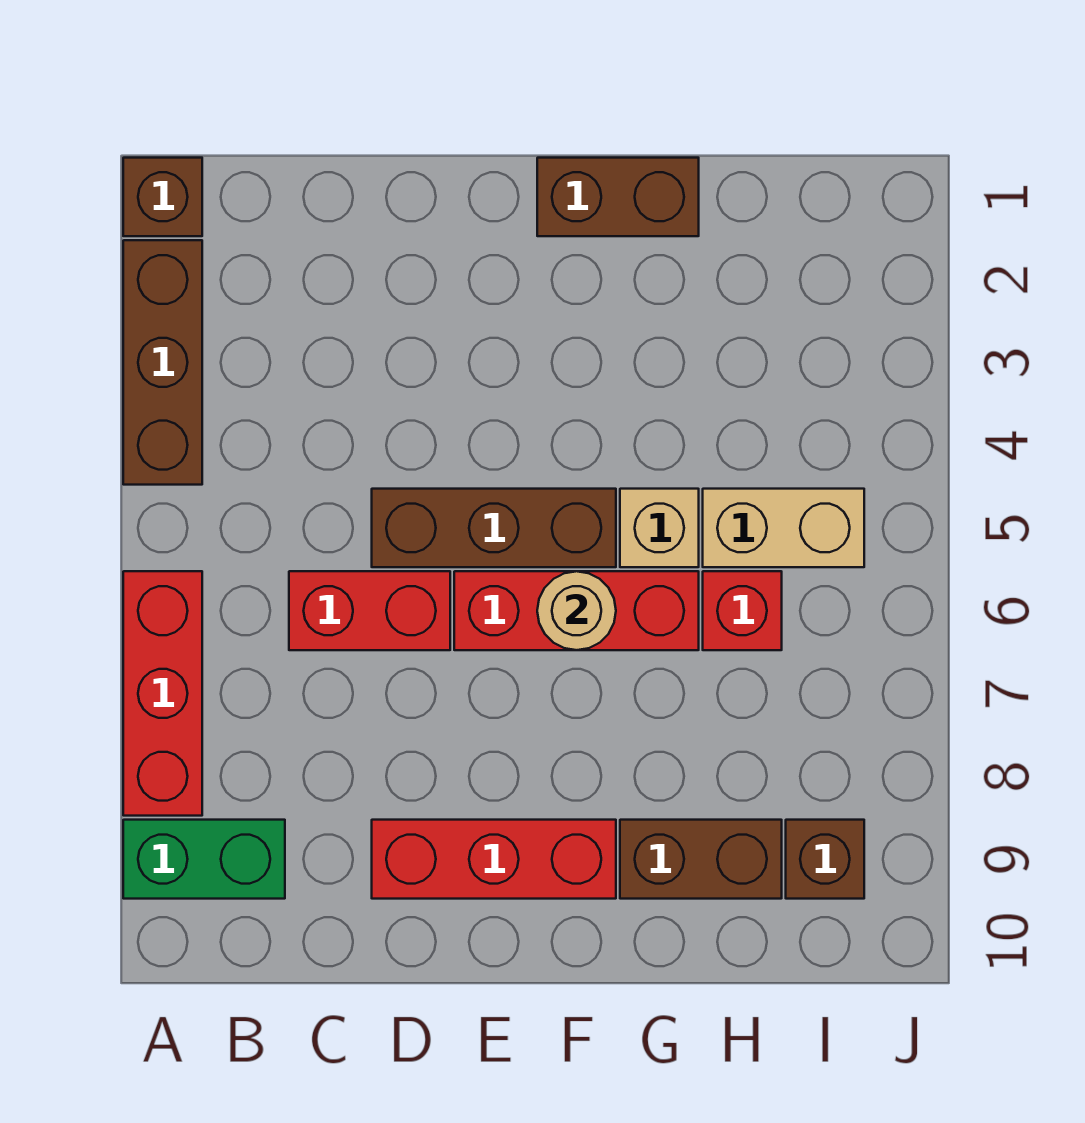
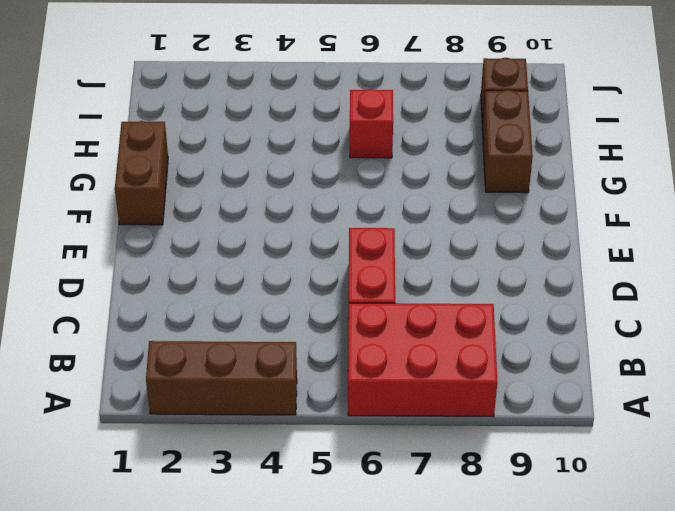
red 2x3 brick [348,303,497,417] -> red 1x3 brick [123,571,202,816]
none -> brown 1x1 brick [123,158,202,236]
none -> green 1x2 brick [123,820,285,899]
none -> brown 1x3 brick [372,489,616,567]

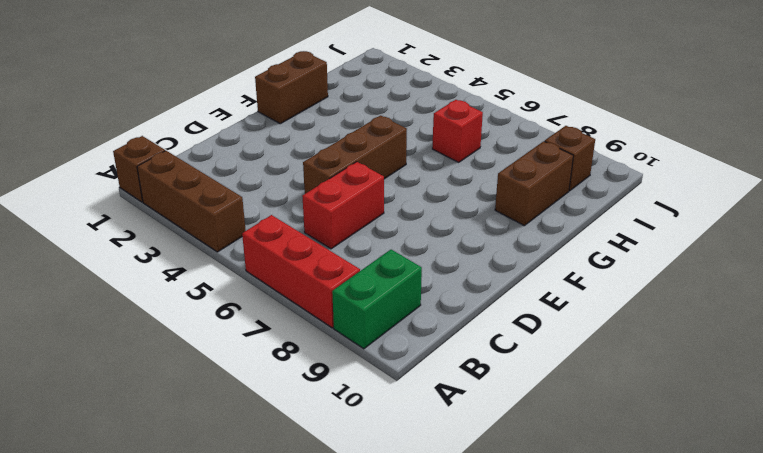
none -> red 1x3 brick [372,820,616,899]
none -> red 1x3 brick [454,571,699,650]
none -> tan 1x1 brick [620,489,699,567]

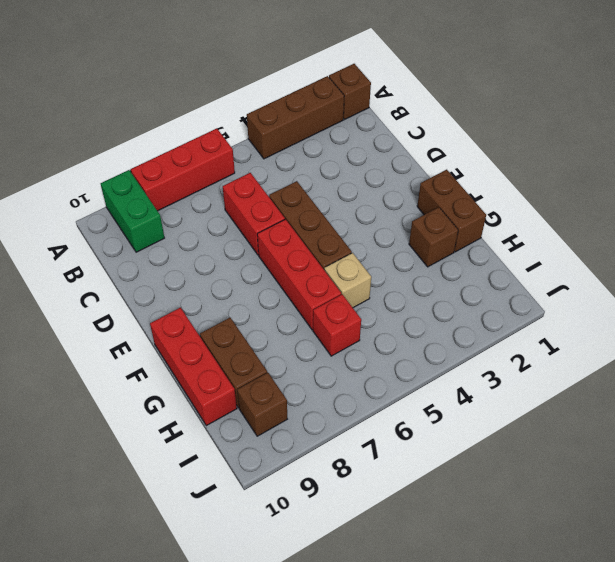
red 1x3 brick [150,308,237,426] -> red 1x3 brick moved to [372,820,616,899]
brown 1x1 brick [409,207,458,267] -> none
none -> tan 1x2 brick [703,489,864,567]
none -> tan 1x1 round brick [537,571,616,650]

